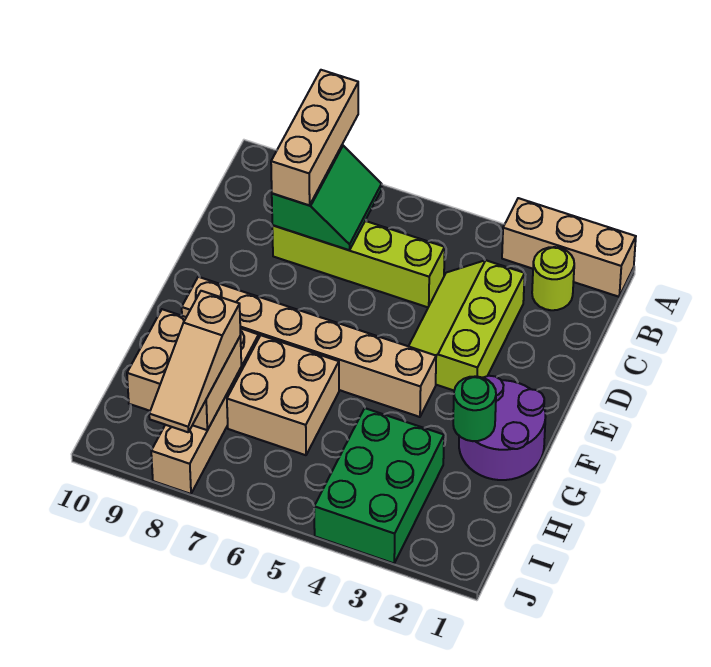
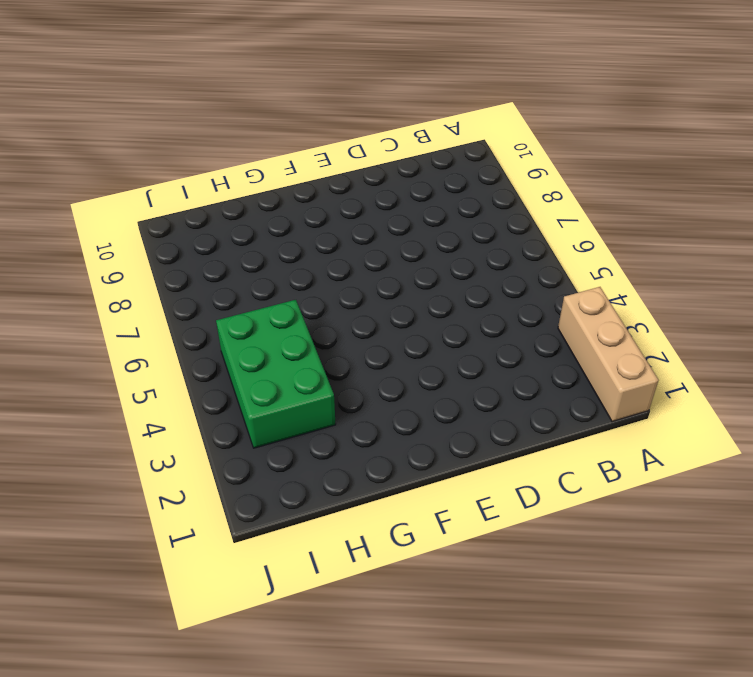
green 2x3 brick [216,300,336,448] -> green 2x3 brick turned to [314,408,444,563]
none -> lime 1x1 round brick [532,247,574,310]
none -> lime 2x3 slope [409,260,525,390]
none -> lime 1x4 brick [272,221,445,307]

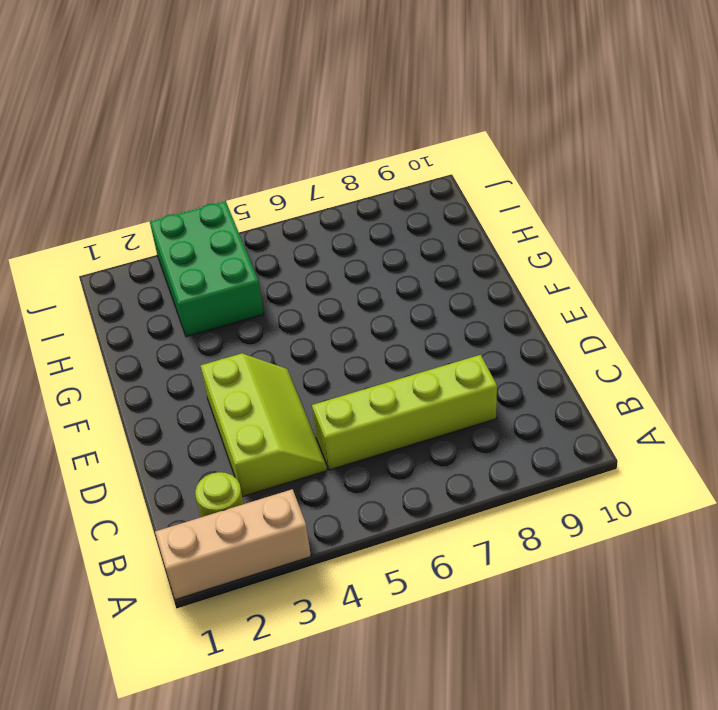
none -> purple 2x2 round brick [459,376,546,480]
none -> tan 1x6 brick [182,277,436,417]
none -> tan 2x2 brick [227,335,339,455]

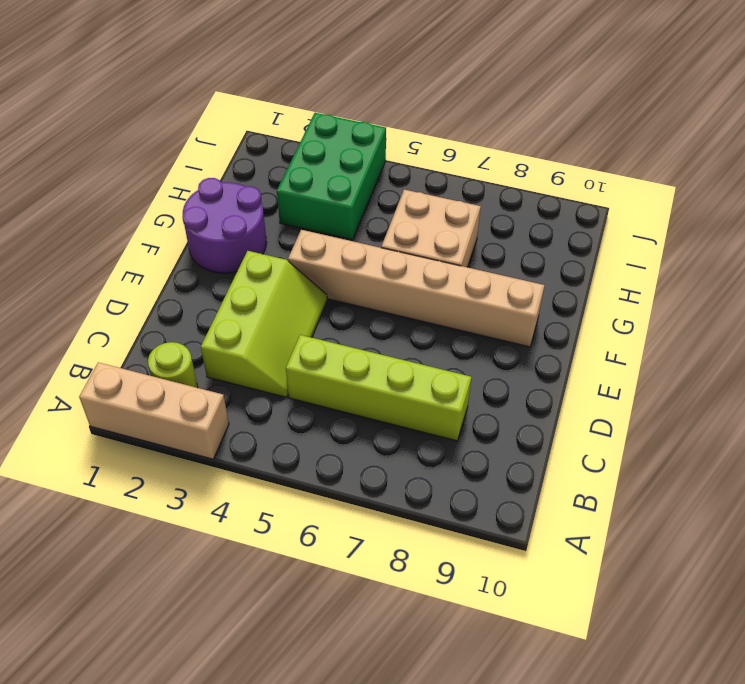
none -> tan 1x4 brick [151,328,259,494]
none -> green 2x2 slope [272,145,382,250]
none -> green 1x1 round brick [453,376,496,441]

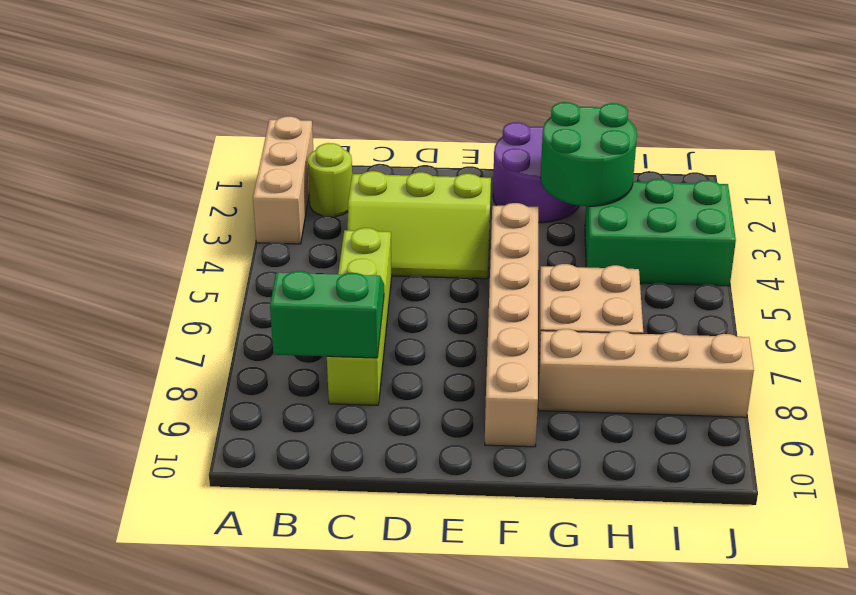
green 2x2 round brick [541,102,637,206] -> green 1x1 round brick [453,376,496,441]
none -> tan 2x2 brick [127,309,241,430]
none -> tan 1x3 brick [271,70,358,205]
none -> tan 1x3 slope [149,291,240,432]

